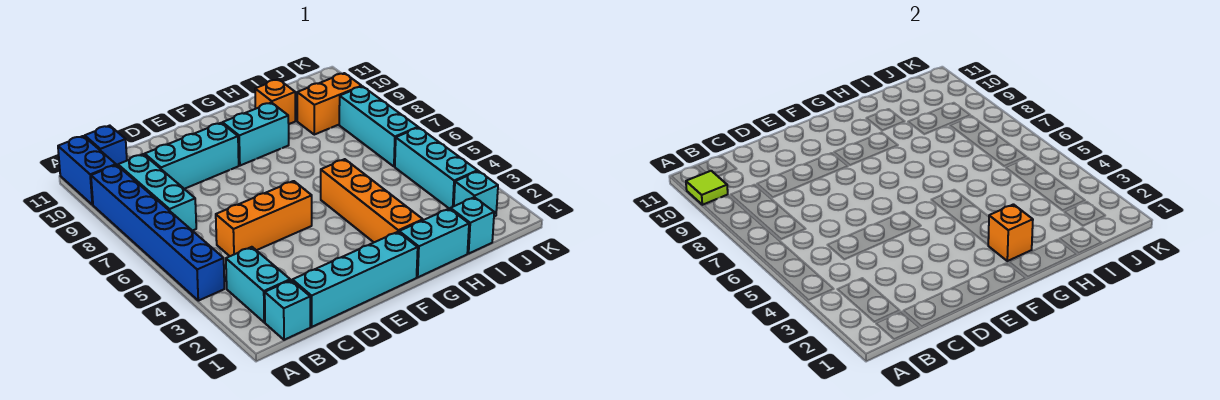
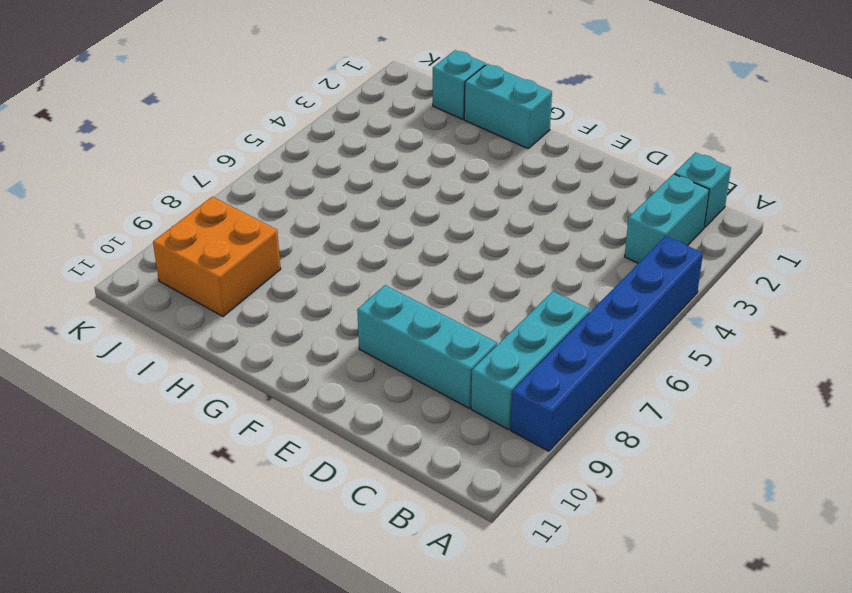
orange 2x2 brick [153,197,281,316] -> orange 1x2 brick [297,73,362,135]
none -> blue 1x2 brick [58,136,116,205]
none -> blue 1x1 brick [85,126,127,166]
none -> cyan 1x4 brick [292,232,418,327]

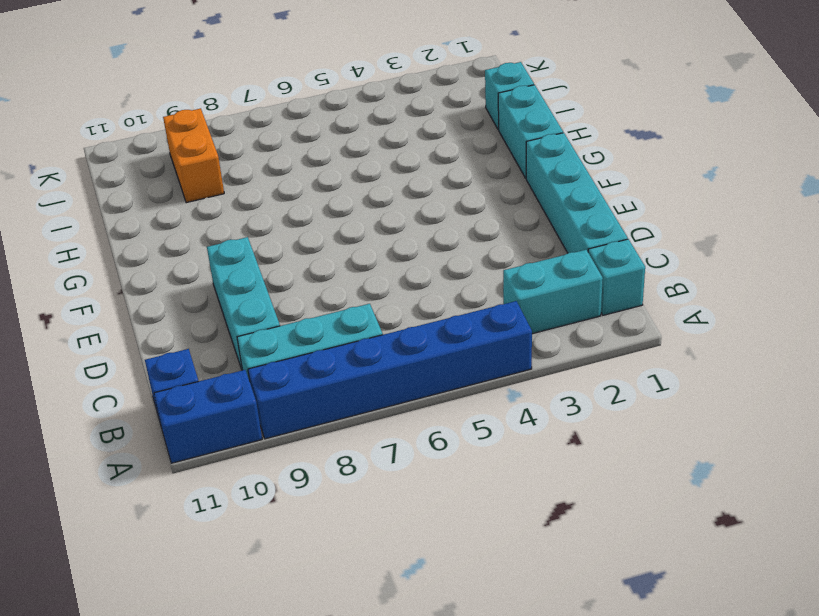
none -> orange 1x3 brick [216,181,312,256]
none -> cyan 1x2 brick [222,102,289,166]
none -> orange 1x4 brick [321,159,423,242]

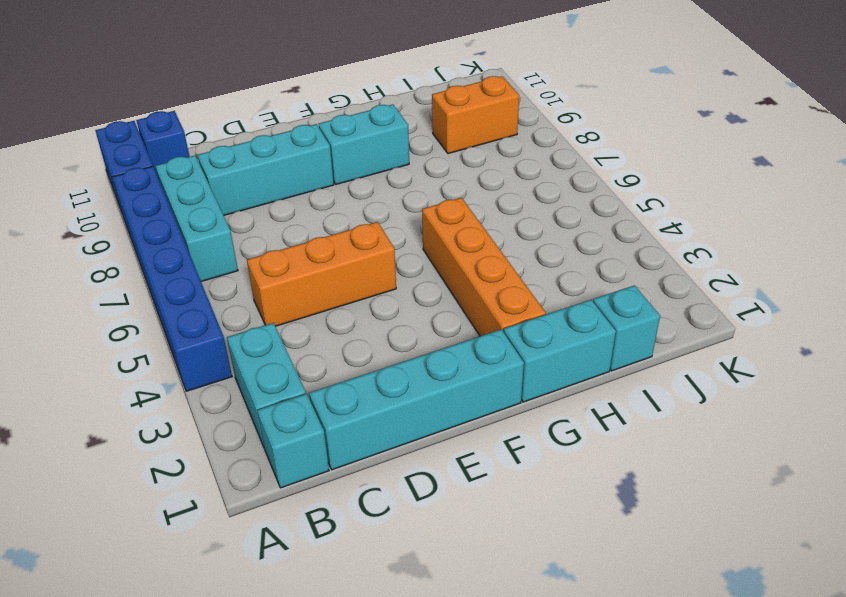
none -> orange 1x1 brick [255,79,295,124]
none -> cyan 1x1 brick [454,171,498,217]
none -> cyan 1x3 brick [395,128,477,209]

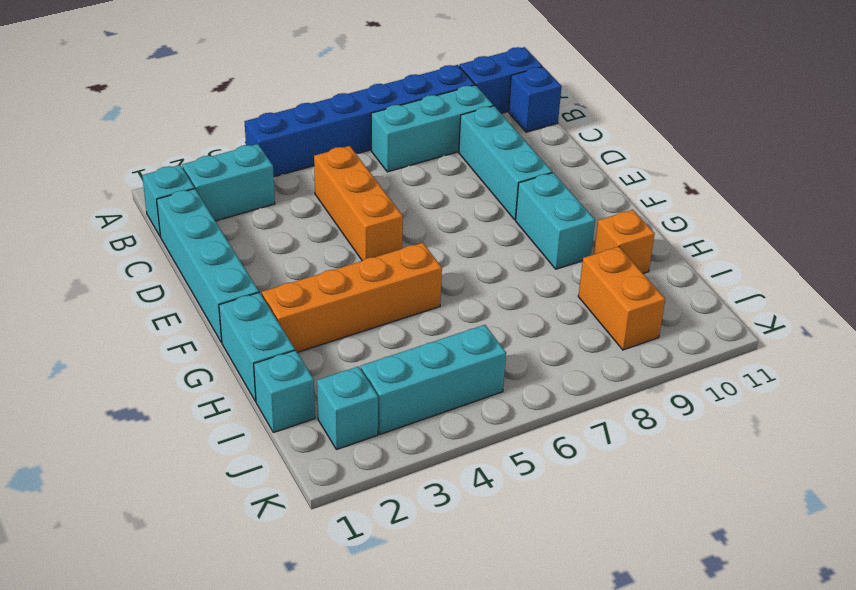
none -> cyan 1x3 brick [339,86,418,167]
none -> lime 1x1 tile [686,171,728,205]
none -> orange 1x1 brick [988,204,1033,261]

